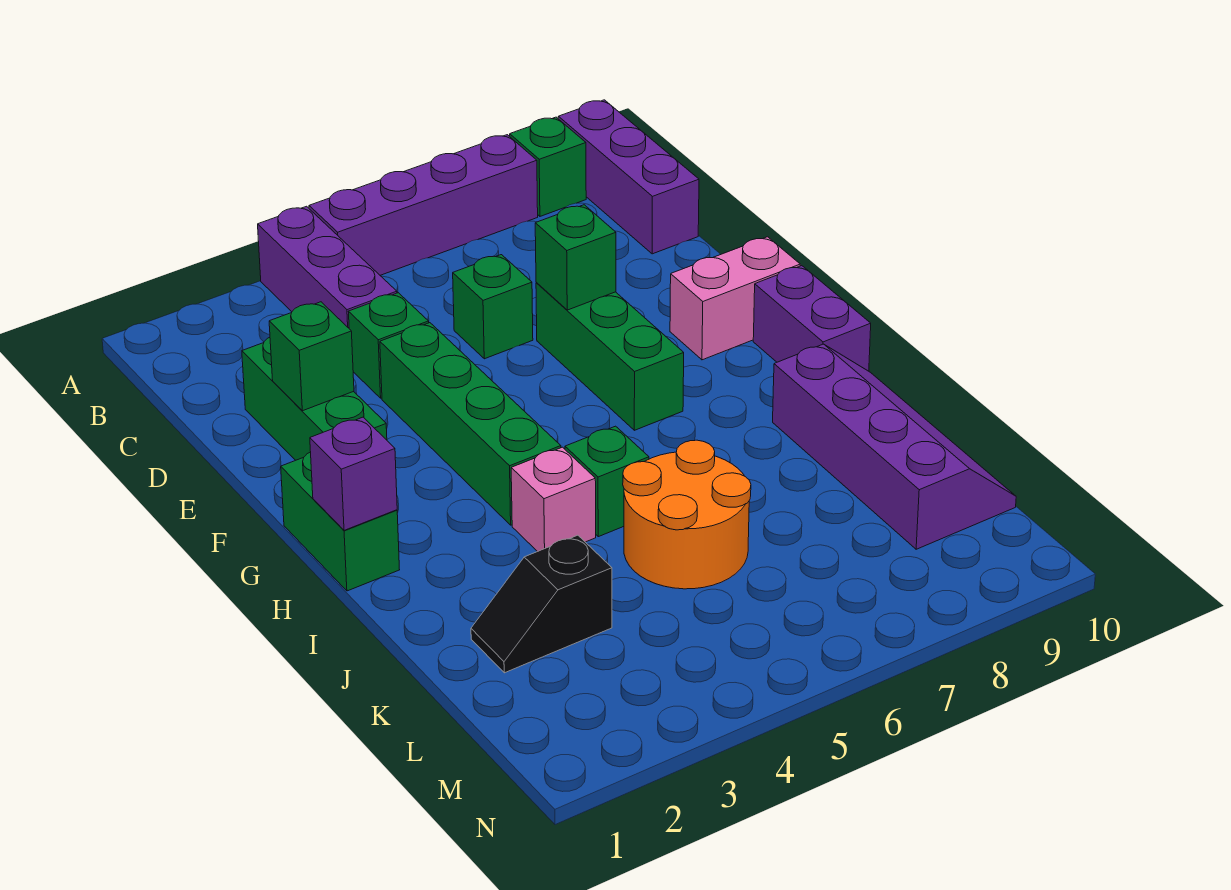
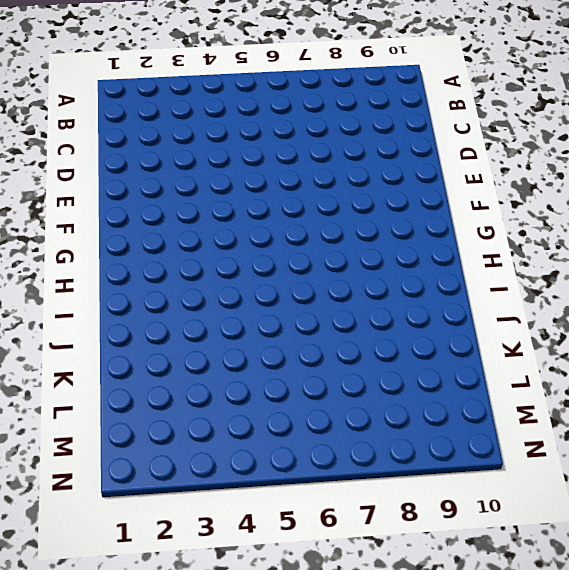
none -> purple 1x3 brick [258,206,397,328]
none -> purple 1x4 brick [309,135,538,275]
none -> green 1x1 brick [510,117,586,216]

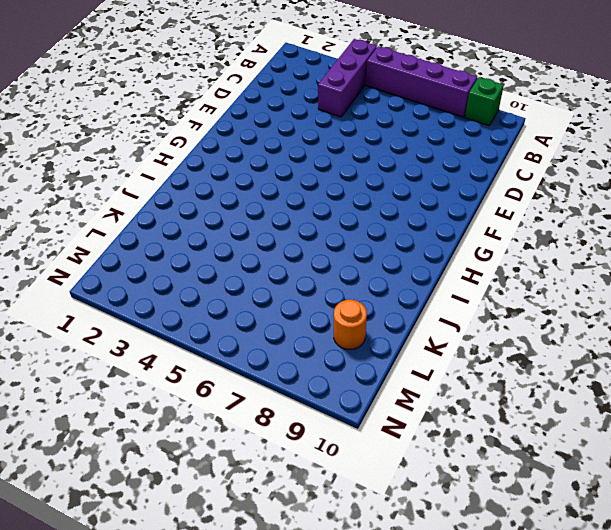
orange 1x1 round brick [334,300,367,349] -> purple 2x4 slope [773,344,1016,549]
none -> purple 1x3 brick [558,100,699,254]
none -> green 1x3 brick [242,337,387,460]
none -> green 1x1 brick [348,293,429,398]

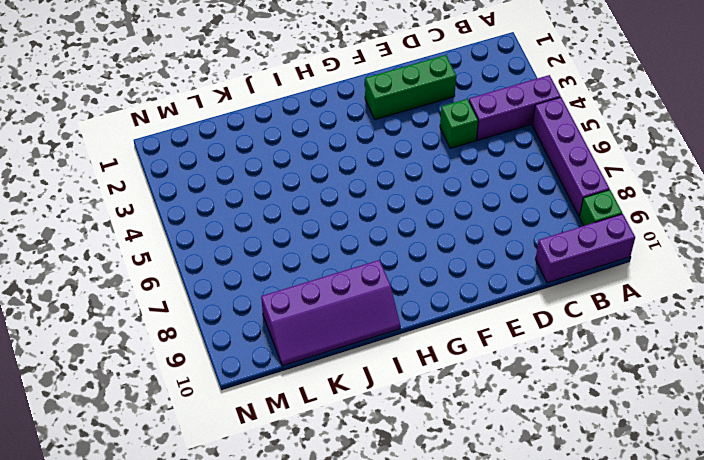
none -> green 1x1 brick [453,255,533,359]
none -> green 1x4 brick [380,323,561,525]
none -> green 1x3 brick [536,282,684,430]

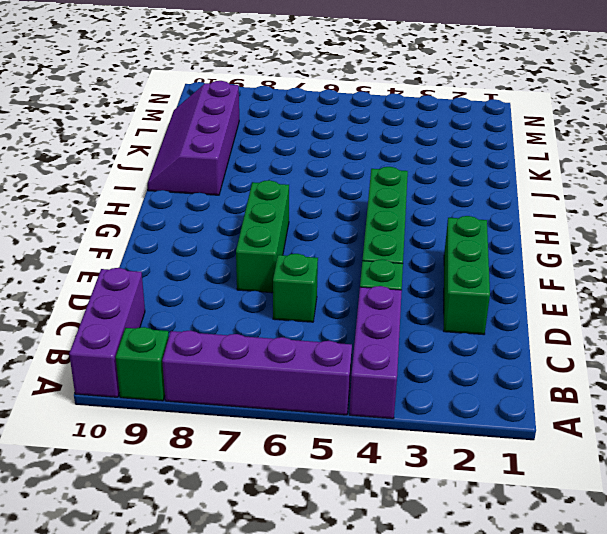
none -> pink 1x2 brick [670,237,800,360]
none -> green 1x2 brick [281,452,400,591]
none -> purple 1x2 brick [753,266,871,371]

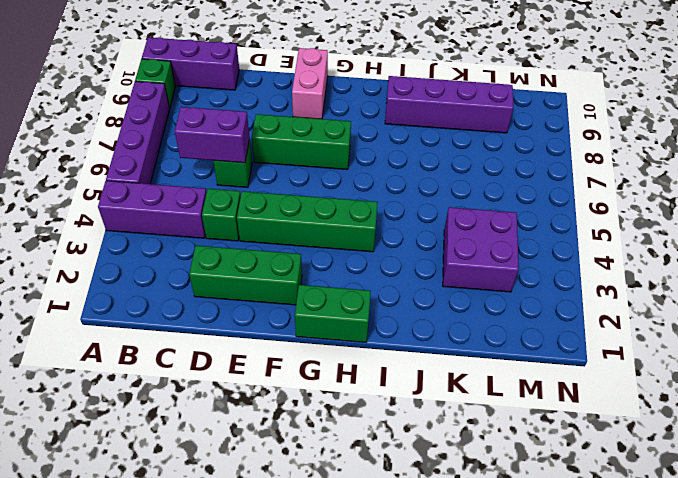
purple 1x2 brick [175,107,250,163] -> purple 1x2 brick moved to [753,266,871,371]
purple 2x2 brick [443,207,519,292] -> black 1x2 slope [471,535,612,673]
none -> pink 1x1 brick [511,447,596,552]
none -> green 1x1 brick [565,426,649,537]
none -> orange 2x2 round brick [623,440,751,589]

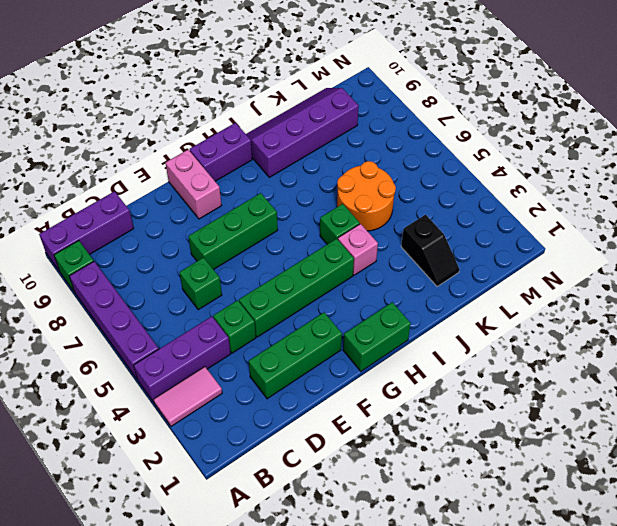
pink 1x2 tile [154,367,222,426] -> none
none -> green 1x1 brick [269,302,354,411]
none -> green 1x1 brick [535,205,616,310]
none -> purple 1x1 brick [310,417,397,530]

